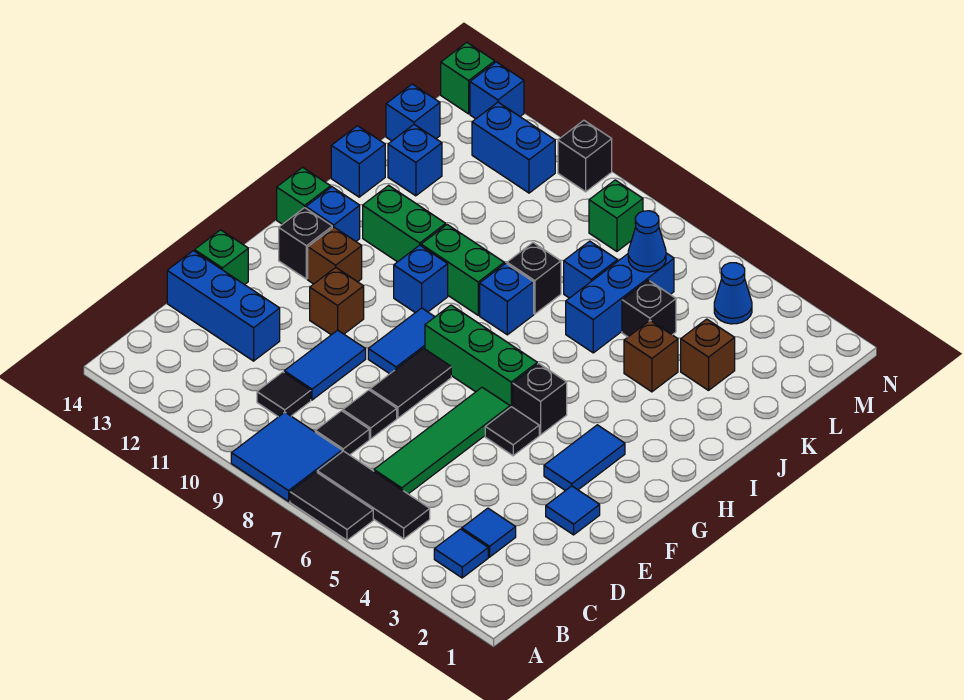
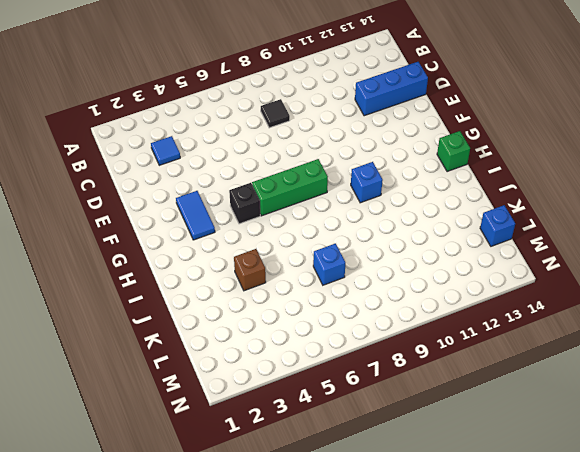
none -> black 1x2 tile [290,472,373,540]
none -> blue 2x2 tile [231,412,342,501]
none -> blue 1x1 tile [434,529,488,578]
none -> black 1x3 tile [317,451,430,539]

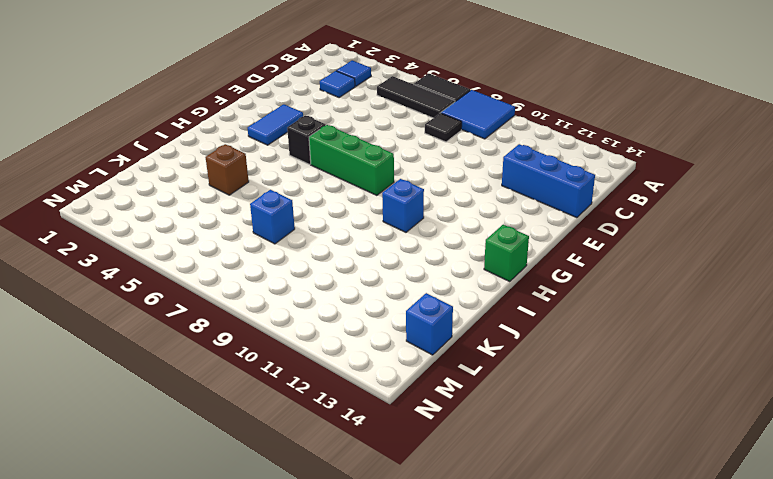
none -> green 1x4 tile [374,387,510,494]
none -> black 1x1 tile [257,372,311,417]
none -> black 1x1 tile [343,390,397,439]
none -> blue 1x2 tile [284,330,366,400]

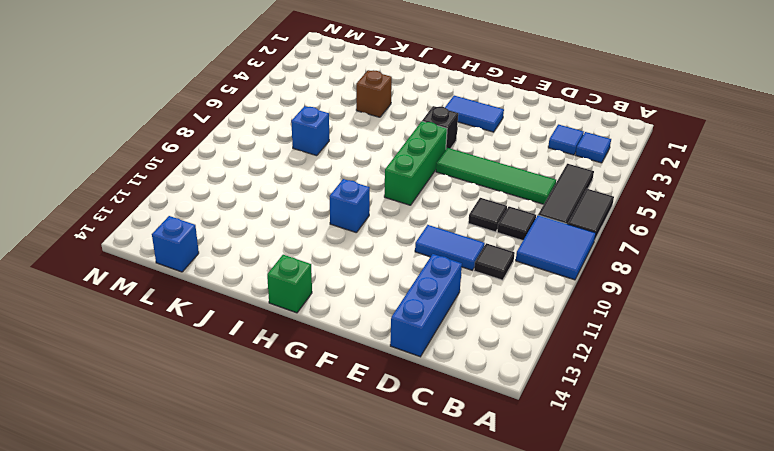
none -> blue 1x1 tile [546,486,600,535]
none -> black 1x2 tile [370,348,451,418]
none -> green 1x1 brick [195,230,248,285]
none -> black 1x1 tile [485,407,539,456]

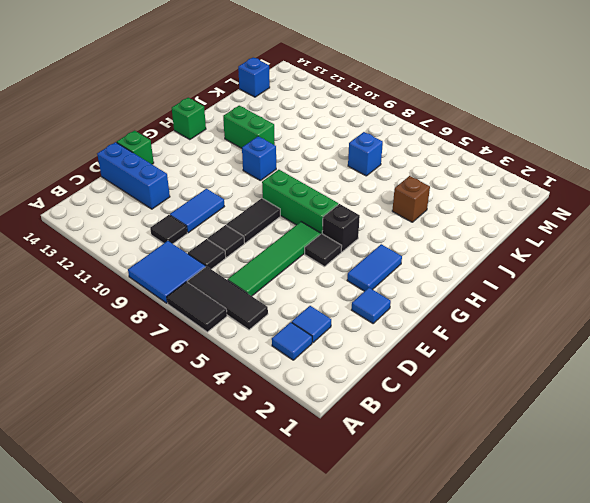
none -> blue 1x2 tile [368,308,435,374]
none -> brown 1x1 brick [310,267,364,335]
none -> brown 1x1 brick [308,227,362,284]
none -> black 1x1 brick [279,208,332,279]

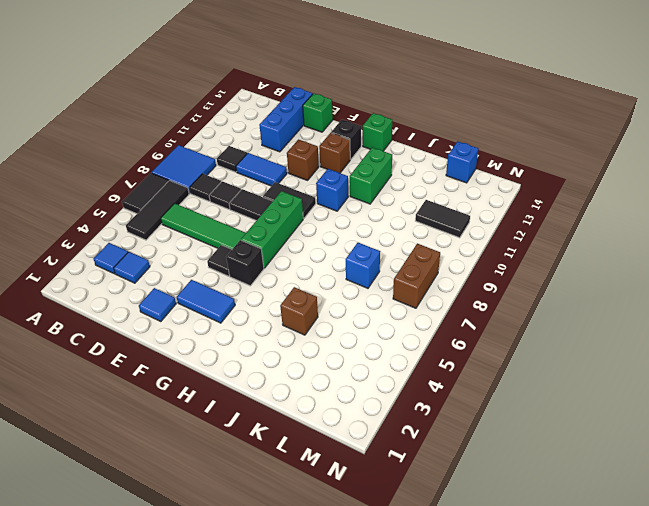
black 1x2 tile [263,182,316,219] -> blue 1x2 tile [368,308,435,374]
black 1x2 tile [415,200,470,238] -> blue 1x2 brick [472,102,555,193]
brown 1x2 brick [393,243,440,308] -> green 1x1 brick [589,180,643,251]
none -> blue 1x1 brick [306,187,360,241]
none -> blue 1x1 brick [480,263,534,335]
none -> green 1x2 brick [421,225,504,315]
none -> blue 1x3 brick [566,253,674,353]

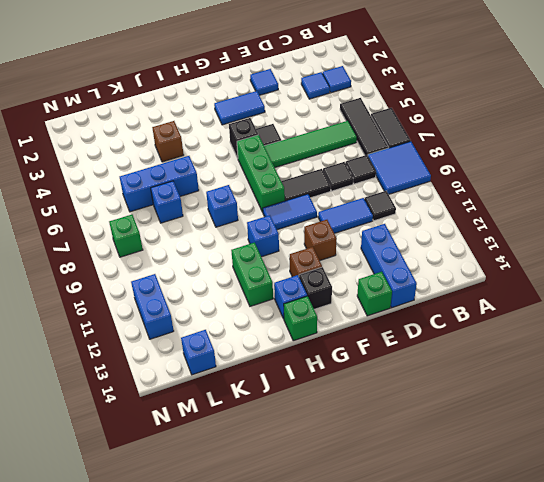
none -> green 1x2 brick [421,225,504,315]
none -> black 1x1 brick [507,243,561,314]
none -> blue 1x1 brick [331,126,385,197]
none -> brown 1x1 brick [681,319,735,390]

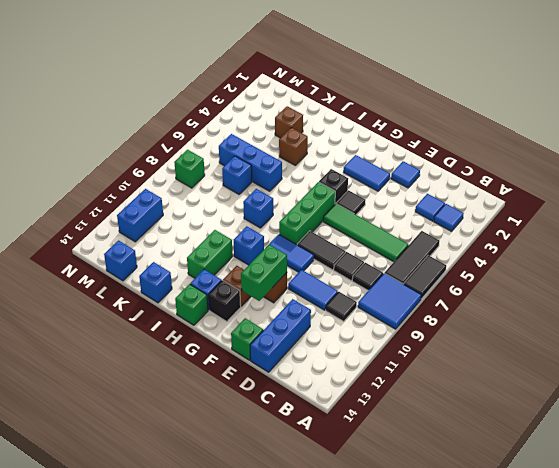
green 1x2 brick [241,245,287,301] -> green 1x2 brick moved to [421,225,504,315]
none -> black 1x1 brick [507,243,561,314]
none -> black 1x1 brick [622,280,676,337]
none -> blue 1x1 brick [388,125,442,196]
none -> blue 1x1 cone [714,263,752,324]

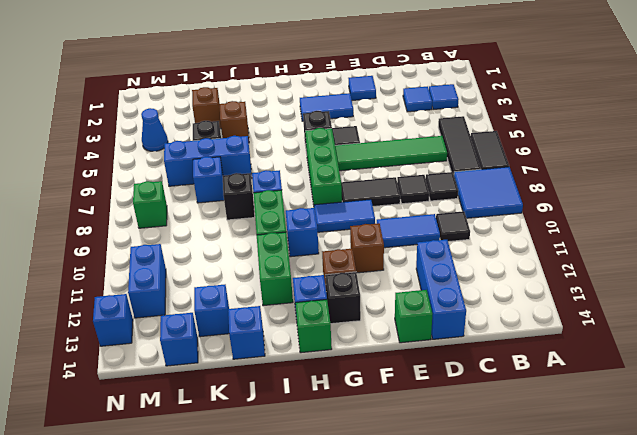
none -> black 1x1 brick [558,120,612,192]
none -> green 1x1 brick [441,43,495,114]
none -> blue 1x1 cone [628,211,666,272]

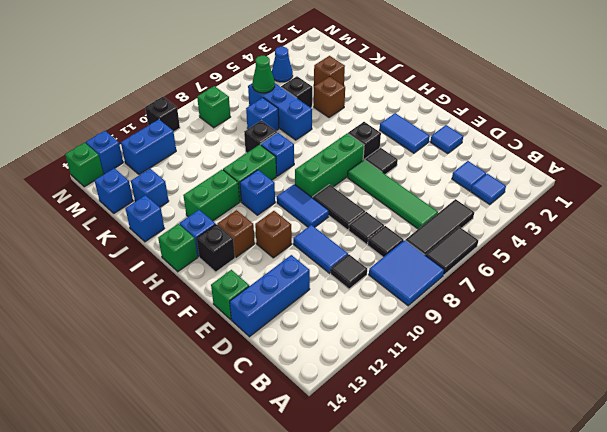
green 1x1 cone [252,56,275,93] -> blue 1x1 cone [628,211,666,272]

